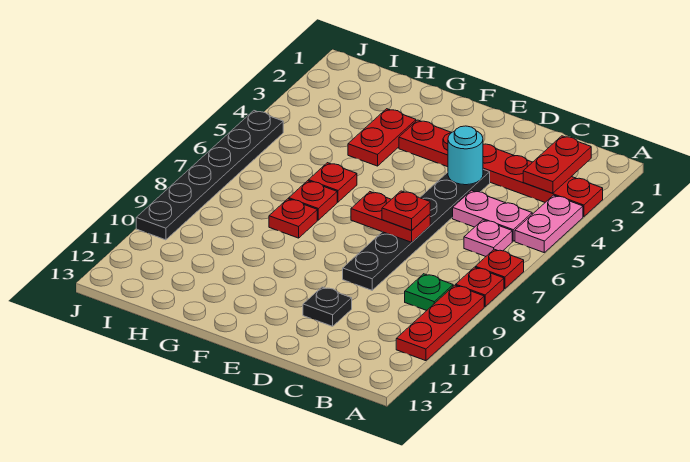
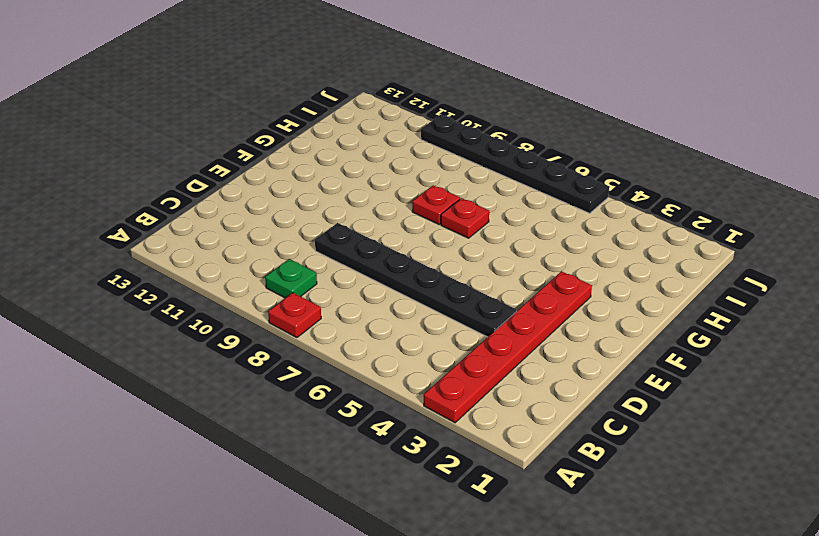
none -> pink 1x2 plate [515,195,583,252]
none -> red 1x1 plate [475,249,524,289]
none -> red 1x3 plate [396,285,484,361]

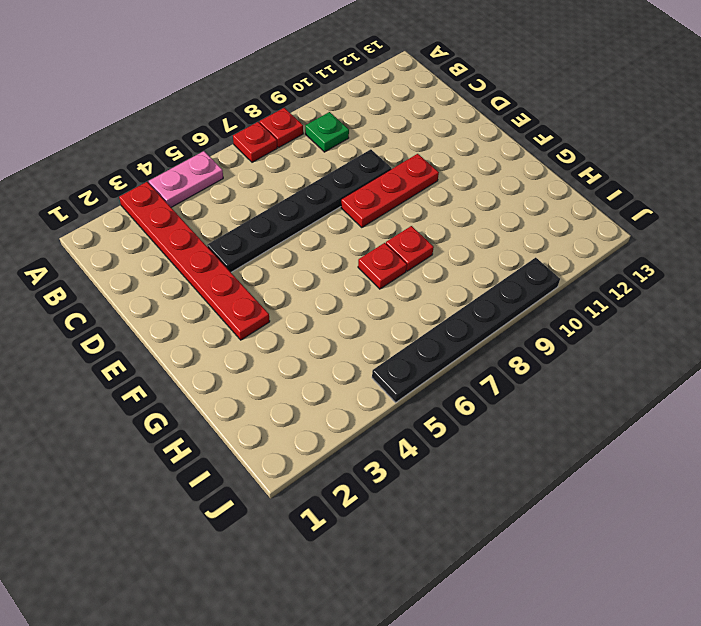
red 1x3 plate [341,154,439,227] -> red 1x3 plate moved to [396,285,484,361]
none -> pink 1x2 plate [453,190,532,241]
none -> pink 1x1 plate [464,220,512,256]
none -> black 1x1 plate [303,287,352,326]

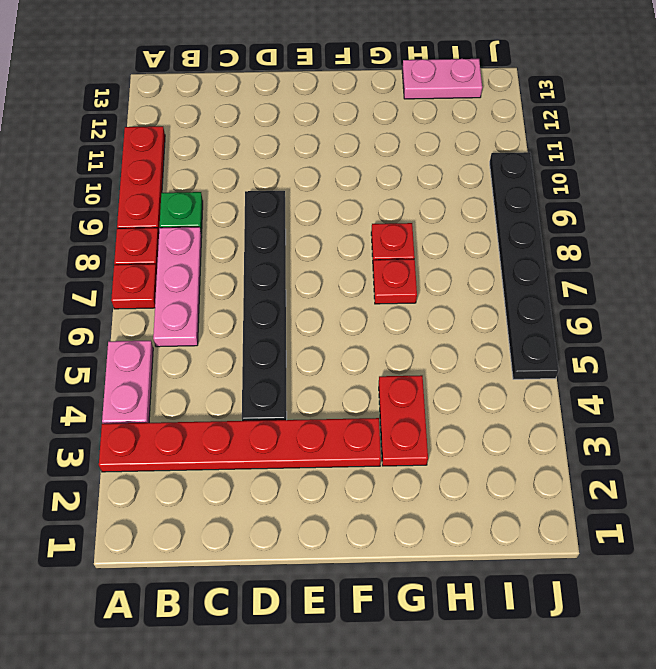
pink 1x3 plate [153,227,202,347] -> pink 1x1 plate [464,220,512,256]
pink 1x2 plate [402,59,482,99] -> pink 1x2 plate moved to [453,190,532,241]
none -> black 1x1 plate [303,287,352,326]
none -> red 1x1 plate [309,163,357,202]
none -> red 1x2 plate [523,136,591,193]

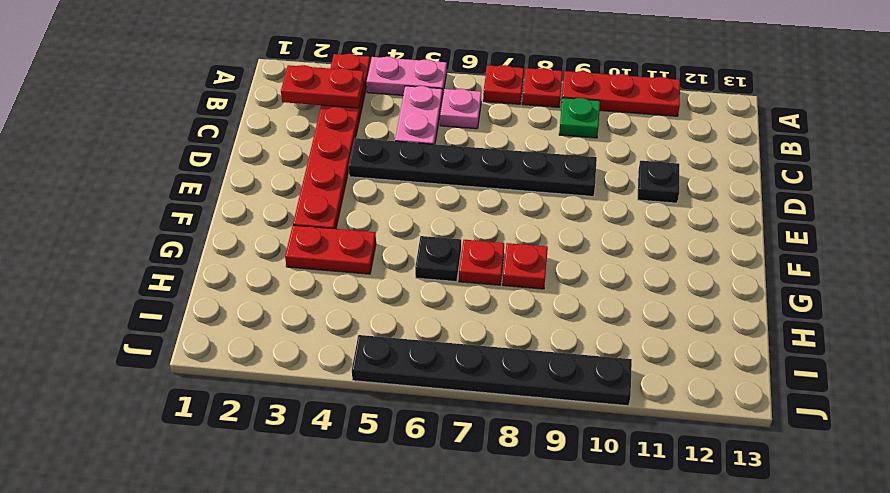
black 1x1 plate [415,236,461,282] -> red 1x1 plate [309,163,357,202]
none -> cyan 1x1 round brick [448,126,483,185]
none -> red 1x2 plate [351,192,430,242]
none -> red 1x1 plate [382,191,430,230]

